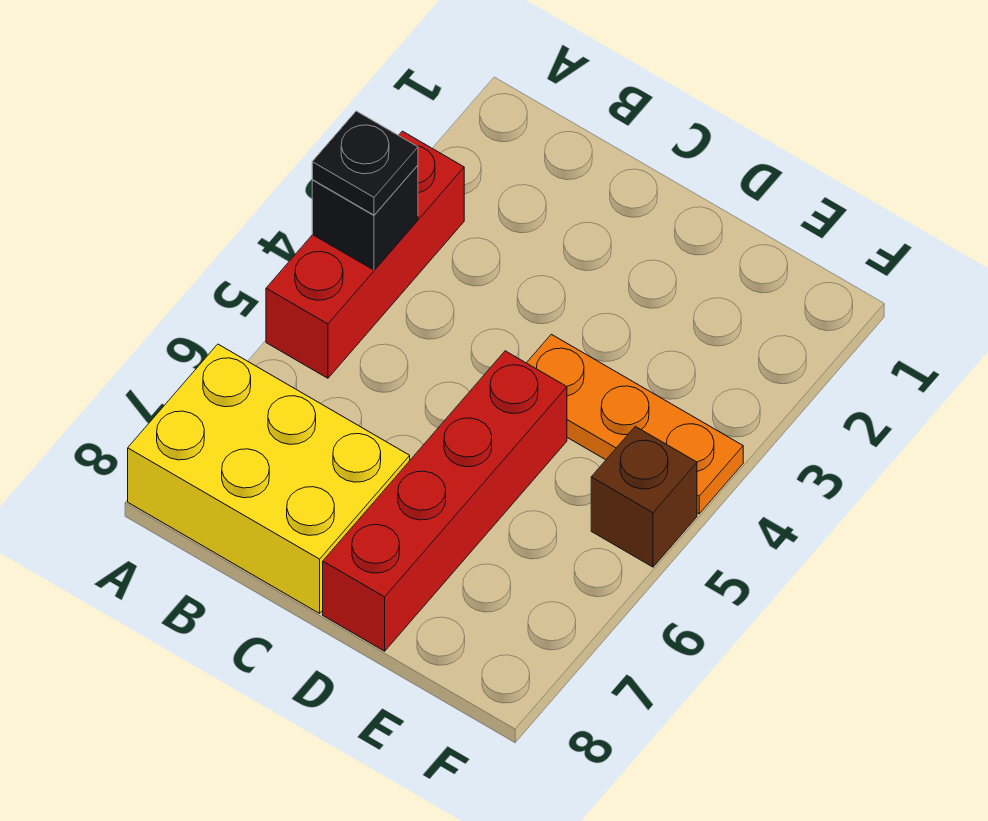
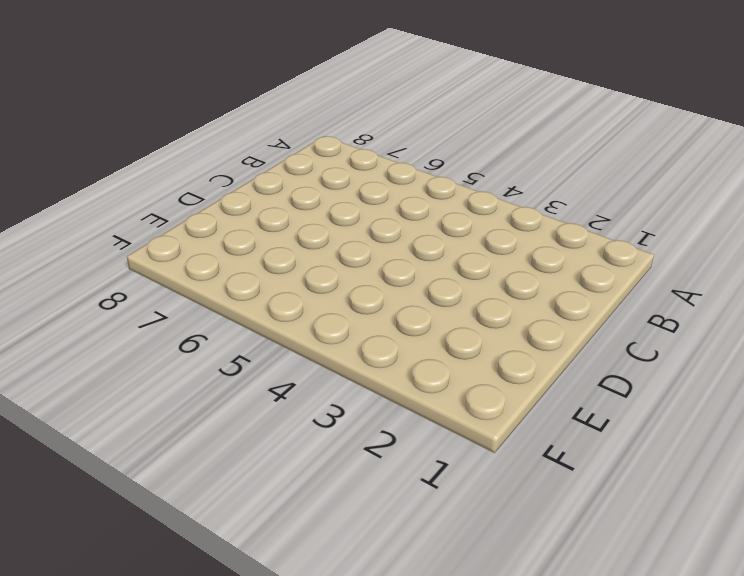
none -> red 1x3 brick [266,131,464,378]
none -> yellow 2x3 brick [128,344,410,613]

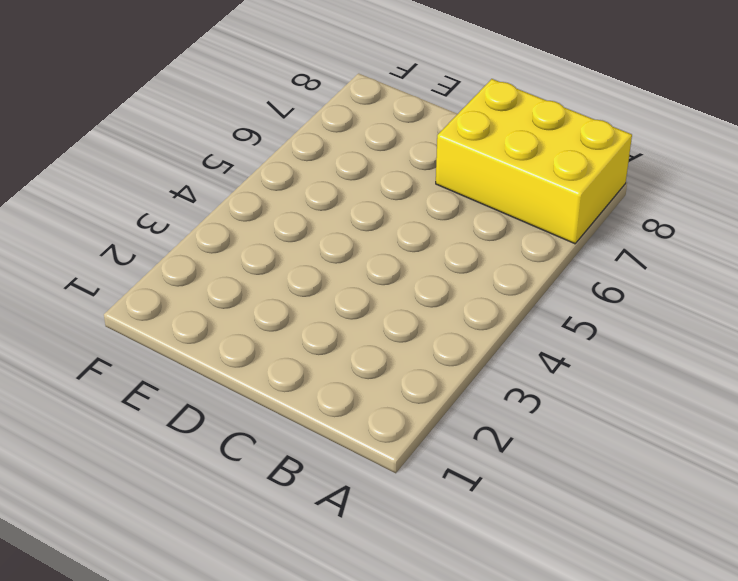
none -> red 1x3 brick [266,131,464,378]
none -> orange 1x3 plate [527,334,743,514]

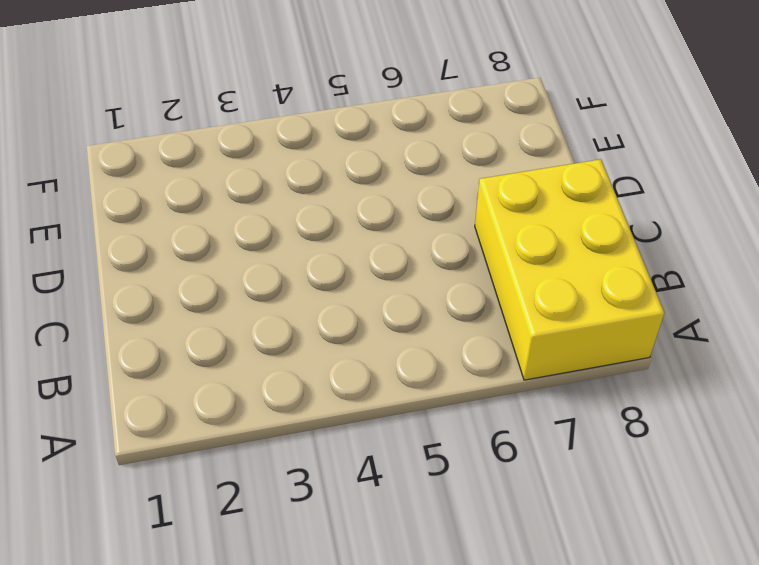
none -> red 1x3 brick [266,131,464,378]
none -> orange 1x3 plate [527,334,743,514]

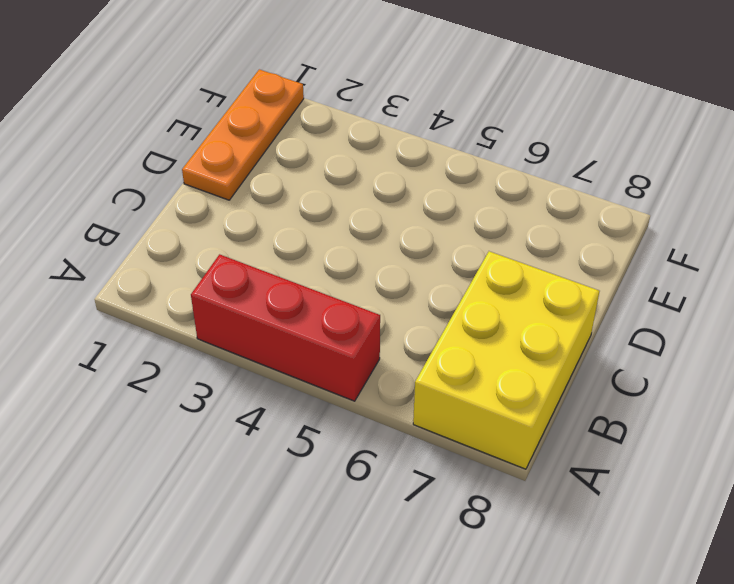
orange 1x3 plate [182,69,304,200] -> orange 1x3 plate moved to [527,334,743,514]
none -> red 1x4 brick [323,351,567,651]
none -> brown 1x1 brick [591,426,697,567]

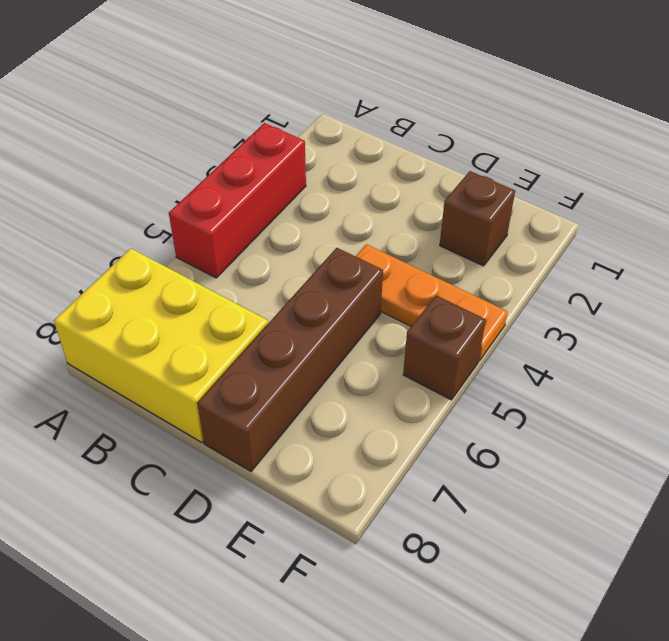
brown 1x4 brick [197,248,383,471] -> red 1x4 brick [323,351,567,651]
brown 1x1 brick [440,171,515,266] -> none
none -> black 1x1 brick [312,165,418,270]
none -> black 1x1 plate [312,111,418,215]

